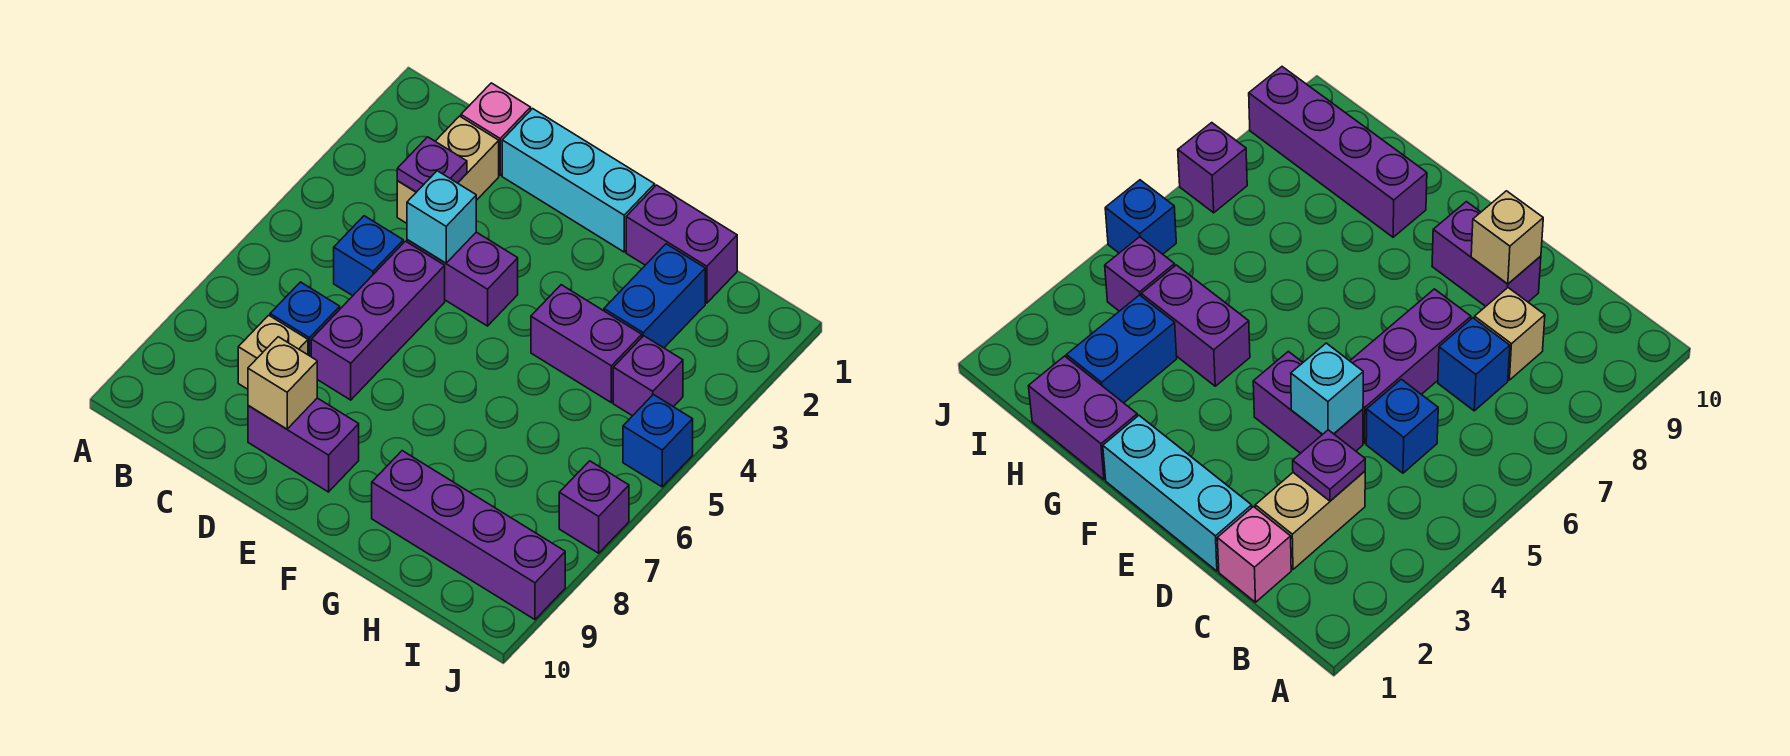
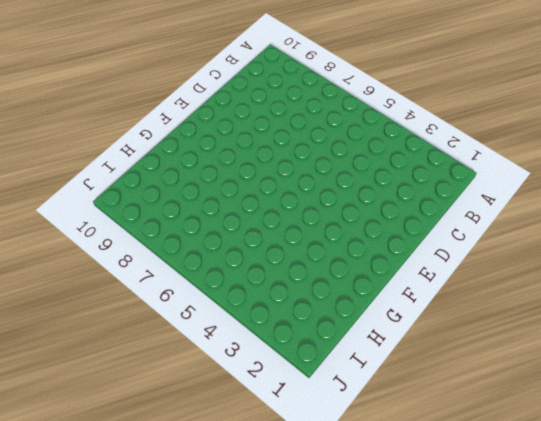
none -> pink 1x1 brick [461,83,531,175]
none -> tan 1x2 brick [397,116,499,223]
none -> blue 1x1 brick [334,216,403,296]

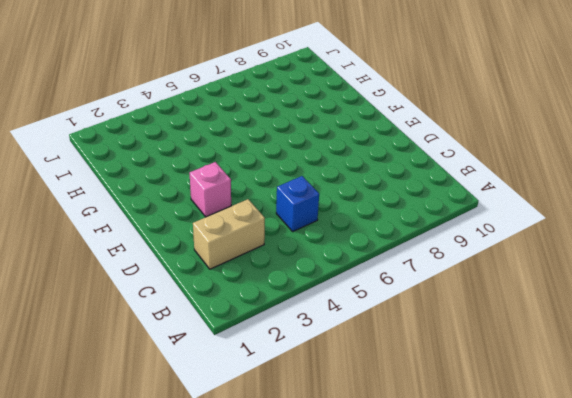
pink 1x1 brick [190,162,231,217] -> pink 1x1 brick moved to [461,83,531,175]
none -> blue 1x1 brick [270,282,340,357]
none -> tan 1x1 brick [238,315,308,389]
none -> cyan 1x3 brick [502,109,655,252]

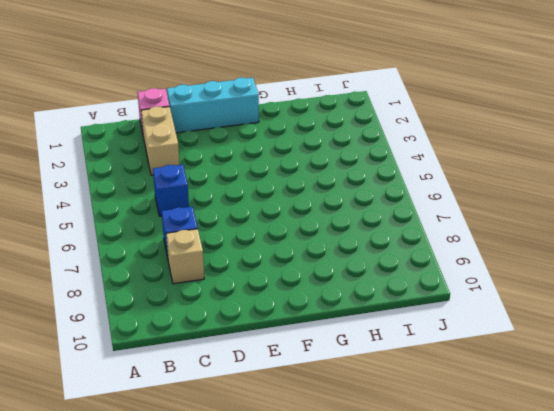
none -> purple 1x2 brick [407,232,518,326]
none -> purple 1x3 brick [311,241,445,400]
none -> purple 1x2 brick [248,398,359,492]

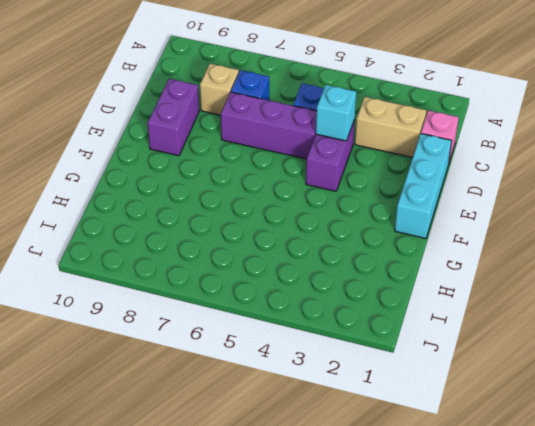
none -> purple 1x2 brick [626,185,737,303]
none -> purple 1x2 brick [531,285,642,403]
none -> purple 1x4 brick [372,451,565,620]

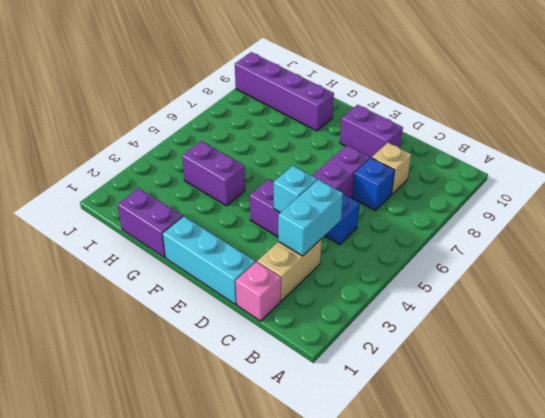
cyan 1x2 brick [278,180,343,256] -> purple 1x1 plate [397,137,467,192]
none -> blue 1x2 brick [604,244,705,348]
none -> purple 1x1 brick [613,336,683,416]
none -> blue 1x1 brick [623,394,693,487]

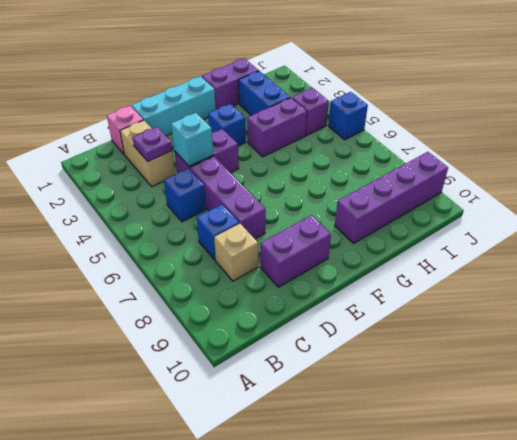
blue 1x1 brick [208,104,246,146] -> none
none -> purple 1x1 brick [559,461,629,553]
none -> tan 1x1 brick [248,337,317,429]

